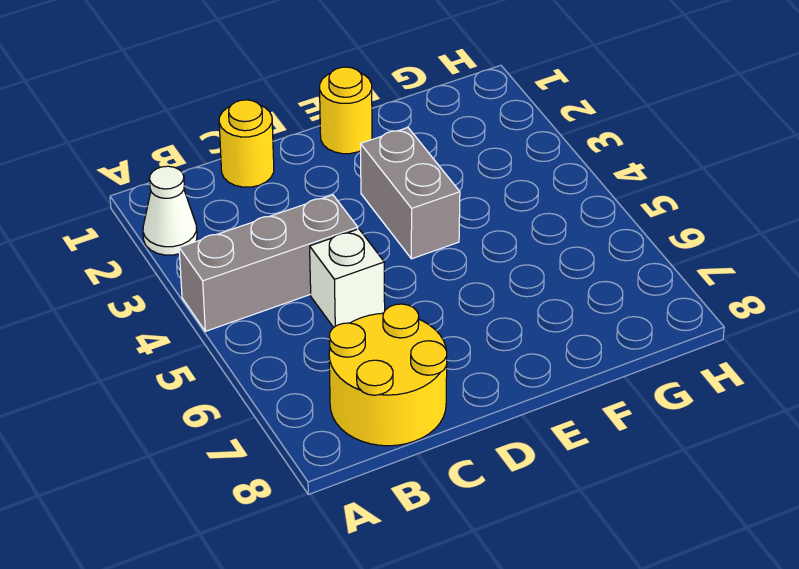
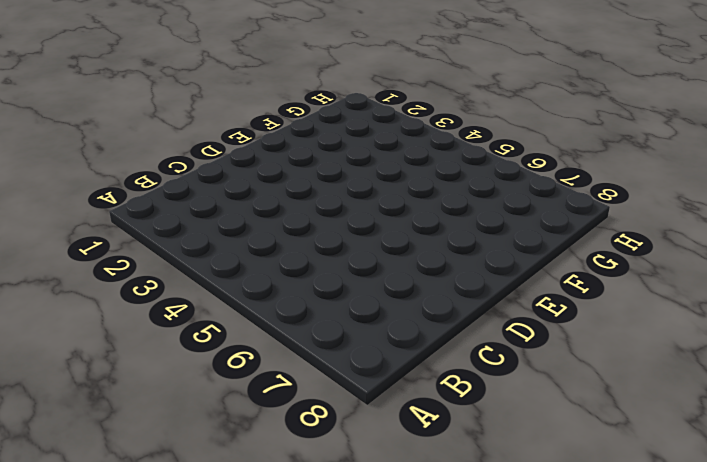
none -> white 1x1 cone [143,166,197,255]
none -> grey 1x3 brick [179,195,358,331]

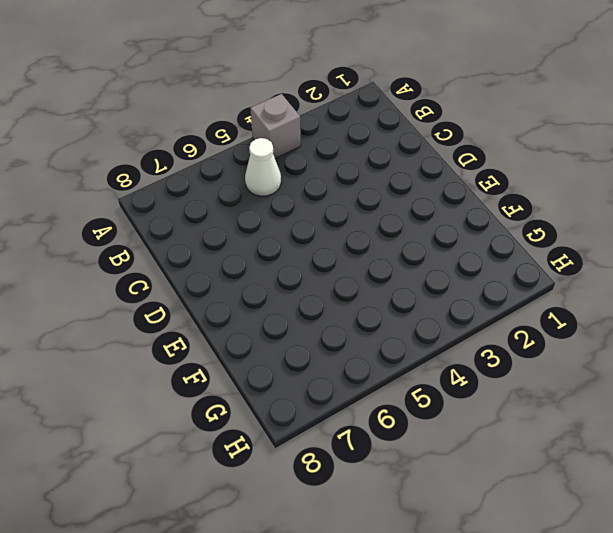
grey 1x1 brick [250,94,301,158] -> grey 1x3 brick [179,195,358,331]
white 1x1 cone [245,138,281,196] -> white 1x1 cone moved to [143,166,197,255]
none -> yellow 2x2 round brick [329,304,447,446]
none -> yellow 1x1 round brick [219,100,274,187]

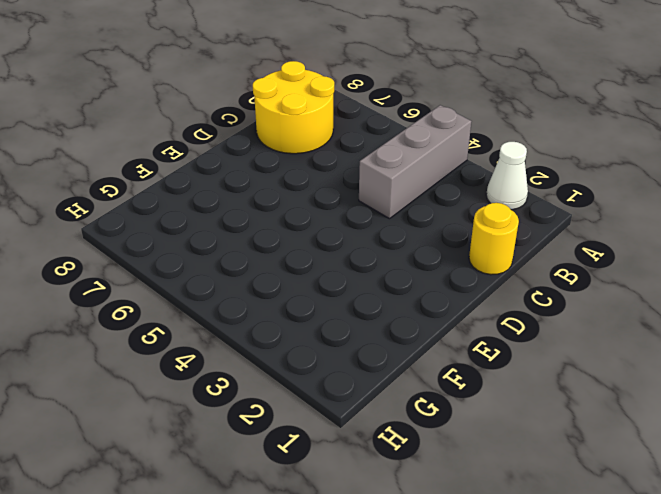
none -> white 1x1 brick [310,229,385,328]
none -> yellow 1x1 round brick [320,67,372,154]

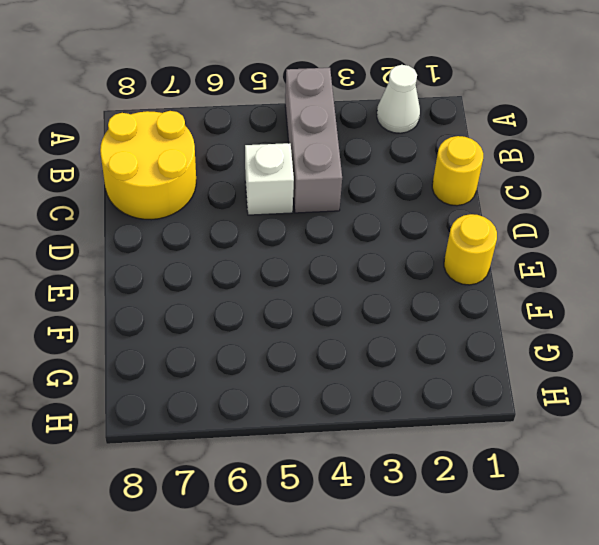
none -> grey 1x2 brick [361,128,460,259]

